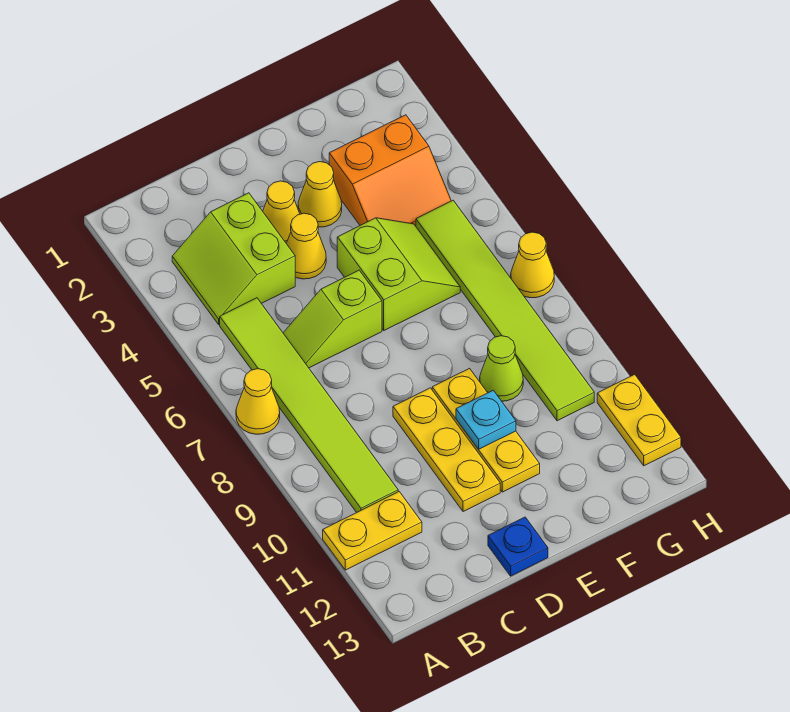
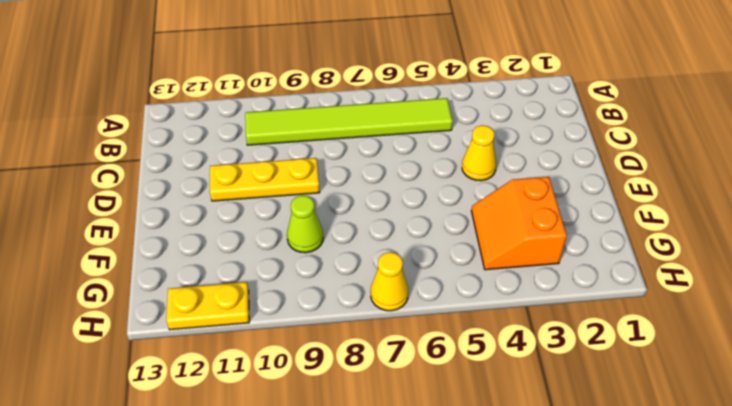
none -> yellow 1x1 cone [236,369,280,434]
none -> yellow 1x2 plate [323,492,422,570]
none -> lime 2x2 slope [172,193,295,324]

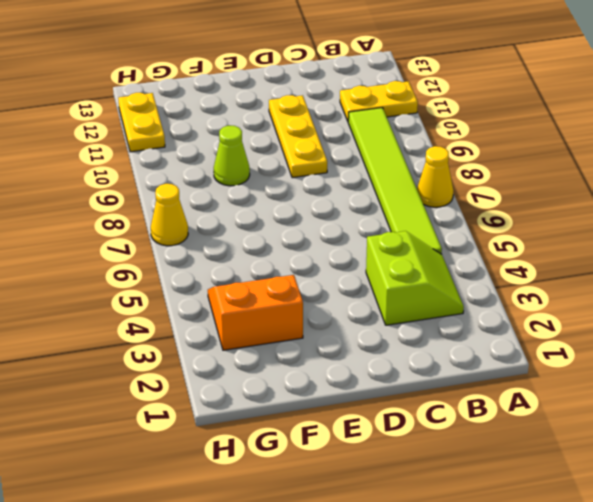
none -> lime 1x2 slope [283,270,382,368]
none -> yellow 1x1 cone [263,181,300,243]
none -> yellow 1x1 cone [286,213,326,279]

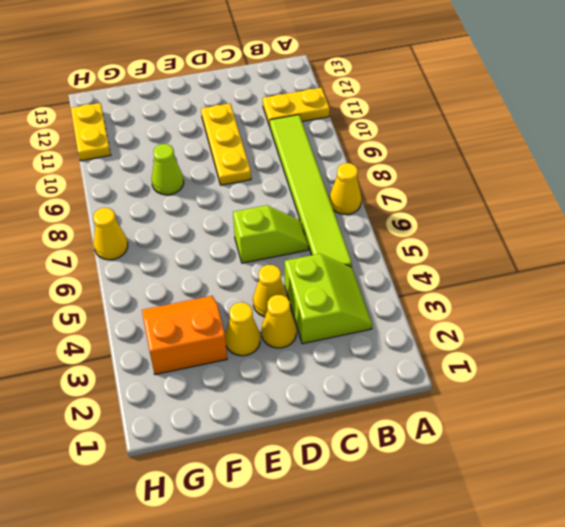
none -> blue 1x1 plate [488,517,548,576]
none -> lime 2x2 slope [337,218,460,330]
none -> yellow 1x3 plate [432,368,540,492]

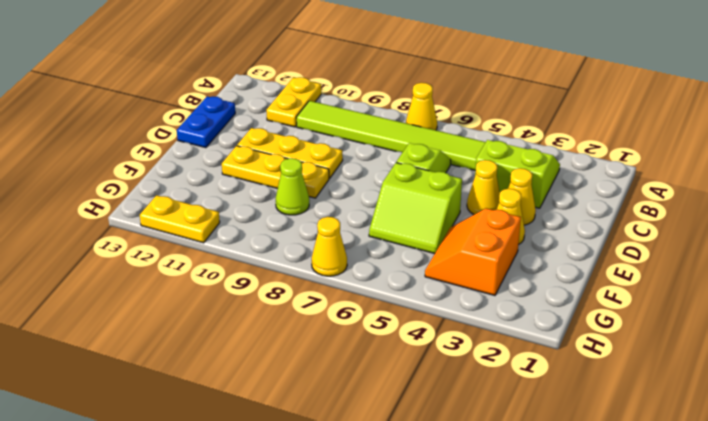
blue 1x2 plate [177,97,235,148] -> blue 1x1 plate [488,517,548,576]
none -> lime 1x6 tile [416,201,594,421]
none -> cyan 1x1 plate [456,390,516,449]

